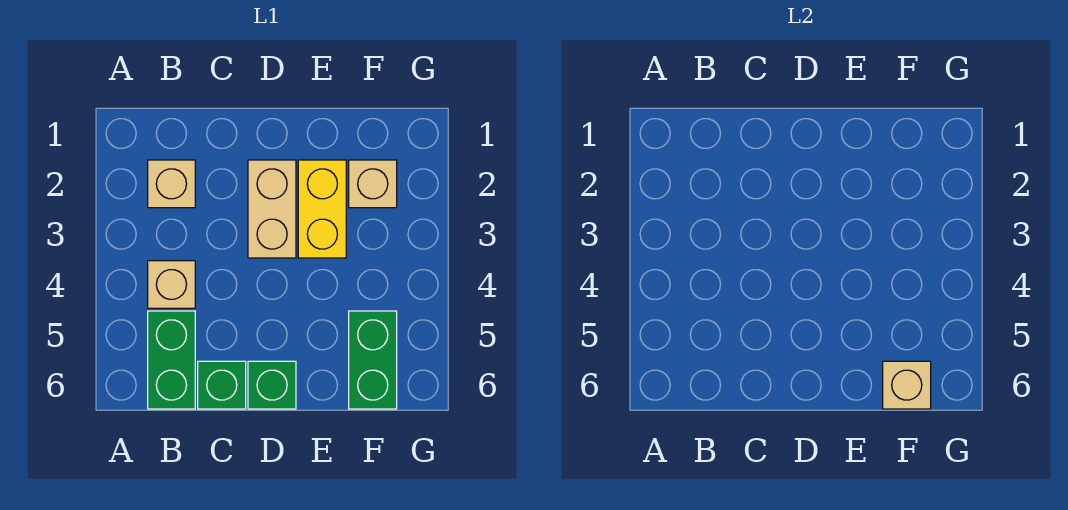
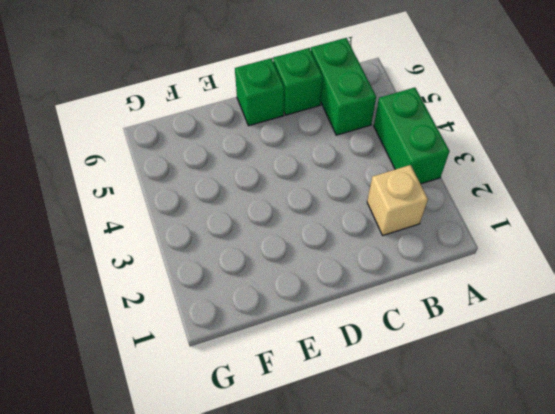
green 1x2 brick [374,88,449,184] -> green 1x2 brick moved to [349,311,397,409]
none -> tan 1x1 brick [148,261,195,308]
none -> tan 1x2 brick [248,160,296,258]

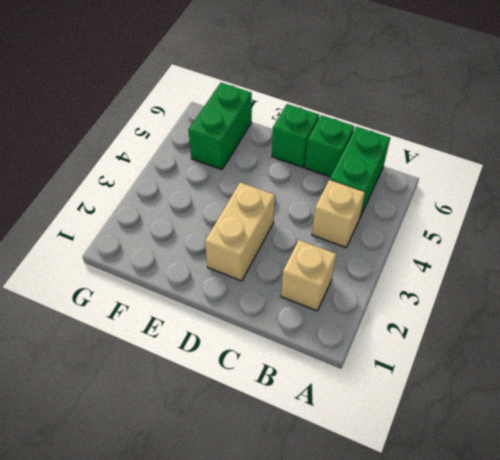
none -> yellow 1x2 brick [298,160,346,258]
none -> tan 1x1 brick [349,160,397,208]

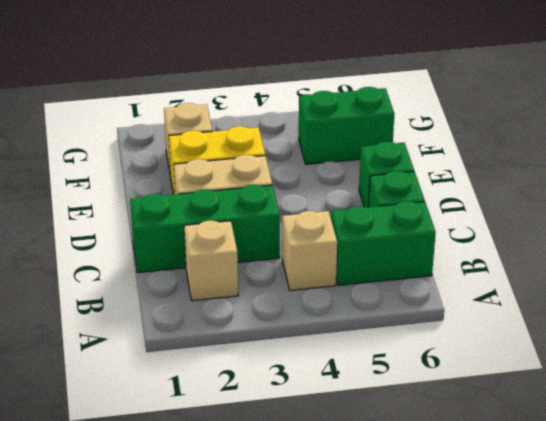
green 1x3 brick [130,185,280,273] -> none
none -> tan 1x1 brick [883,361,931,409]

